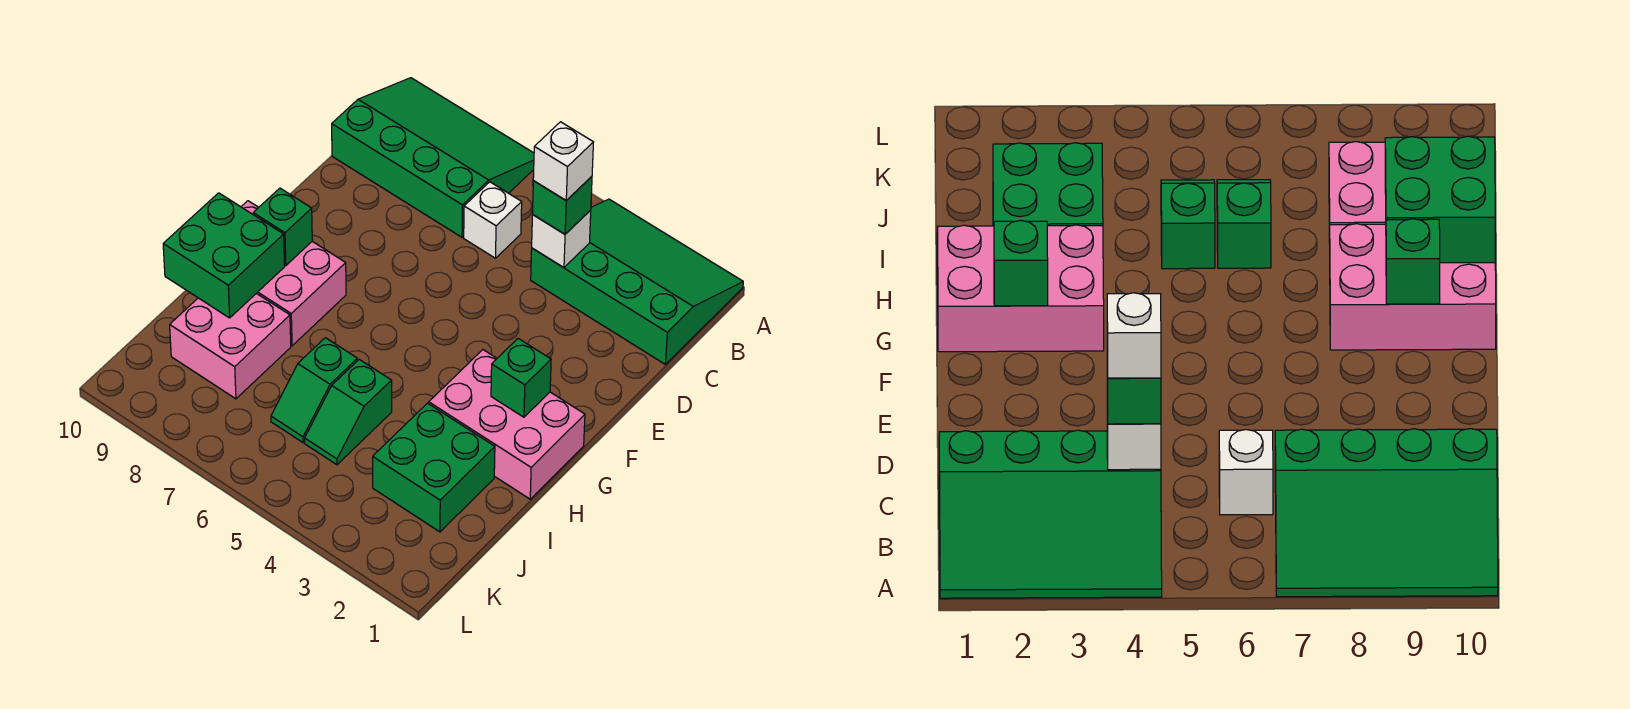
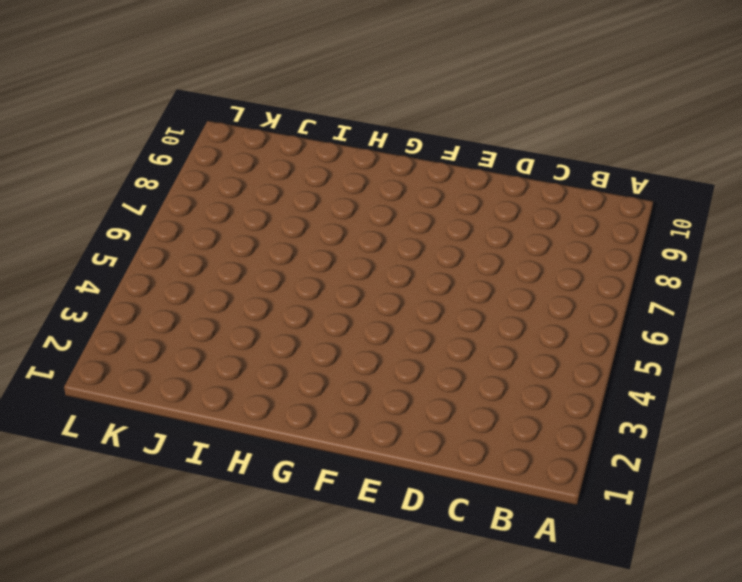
none -> green 3x4 slope [531,199,743,364]
none -> green 3x4 slope [332,78,534,237]
none -> white 1x1 brick [464,182,522,258]

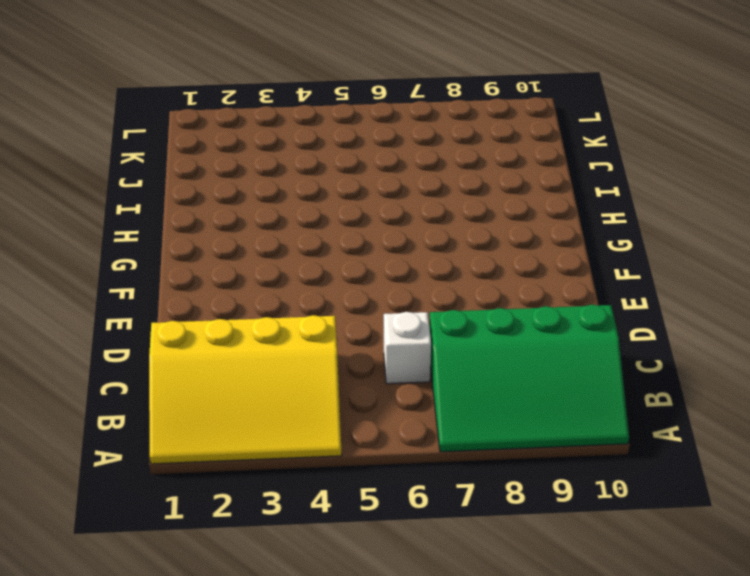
yellow 3x4 slope [149,315,342,464] -> green 3x4 slope [531,199,743,364]
none -> pink 2x3 brick [429,350,585,499]
none -> pink 2x3 brick [241,201,346,346]
none -> green 2x2 brick [373,403,495,532]

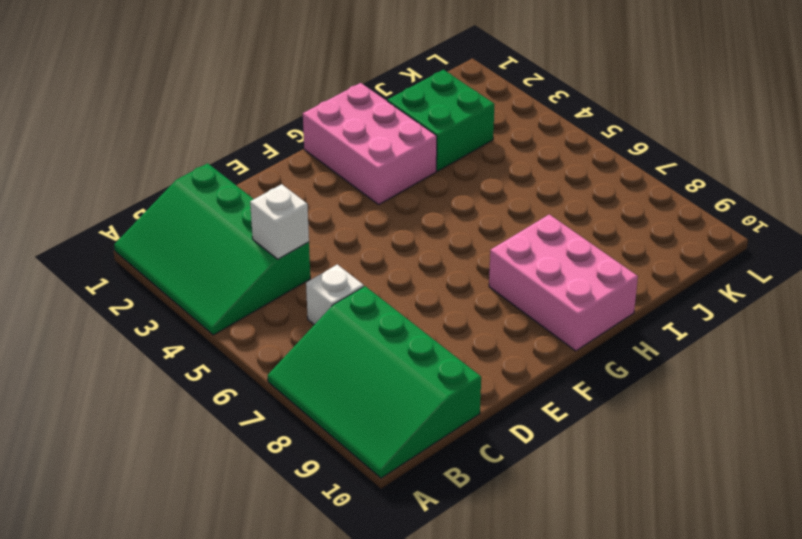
none -> green 1x2 slope [305,360,392,465]
none -> green 1x2 slope [271,338,357,443]
none -> pink 2x2 brick [170,293,291,399]

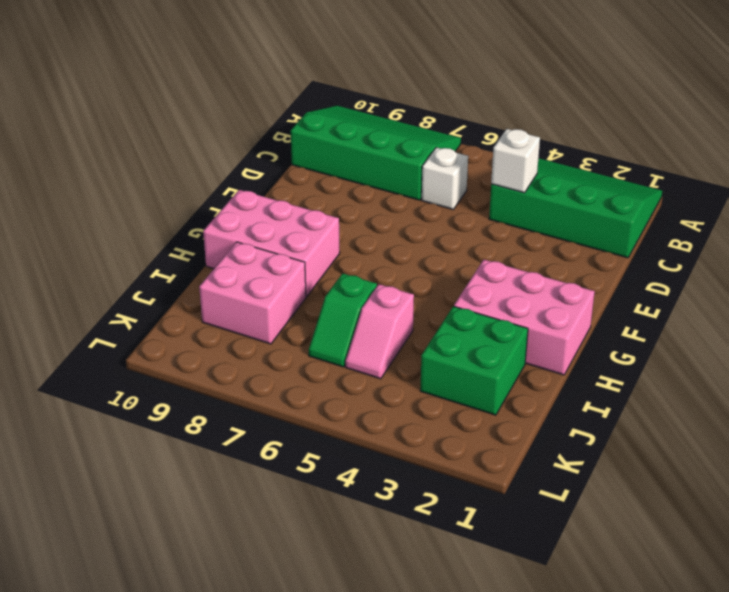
pink 1x2 slope [345,284,414,379] -> green 1x2 slope [305,360,392,465]
none -> green 1x1 brick [491,338,551,417]
none -> green 1x1 brick [253,188,312,266]
none -> green 2x2 brick [163,193,285,318]

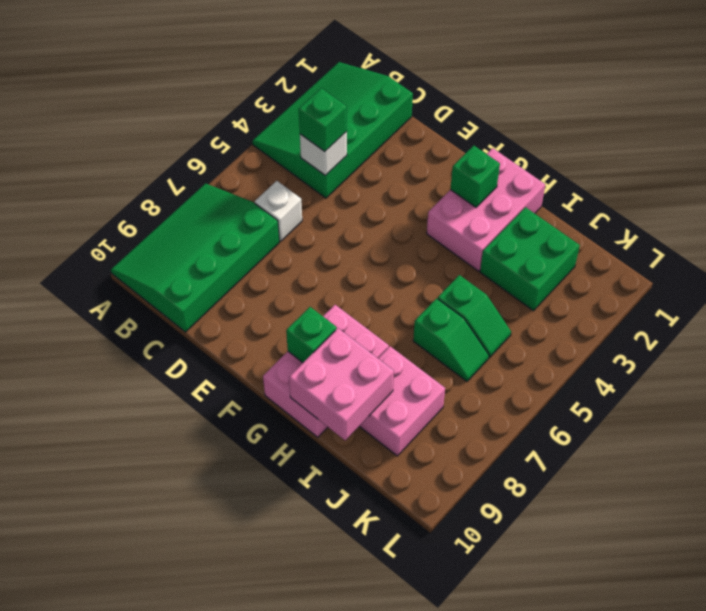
pink 2x2 brick [289,328,394,440] -> green 2x2 brick [163,193,285,318]
none -> white 1x1 brick [533,122,594,200]

